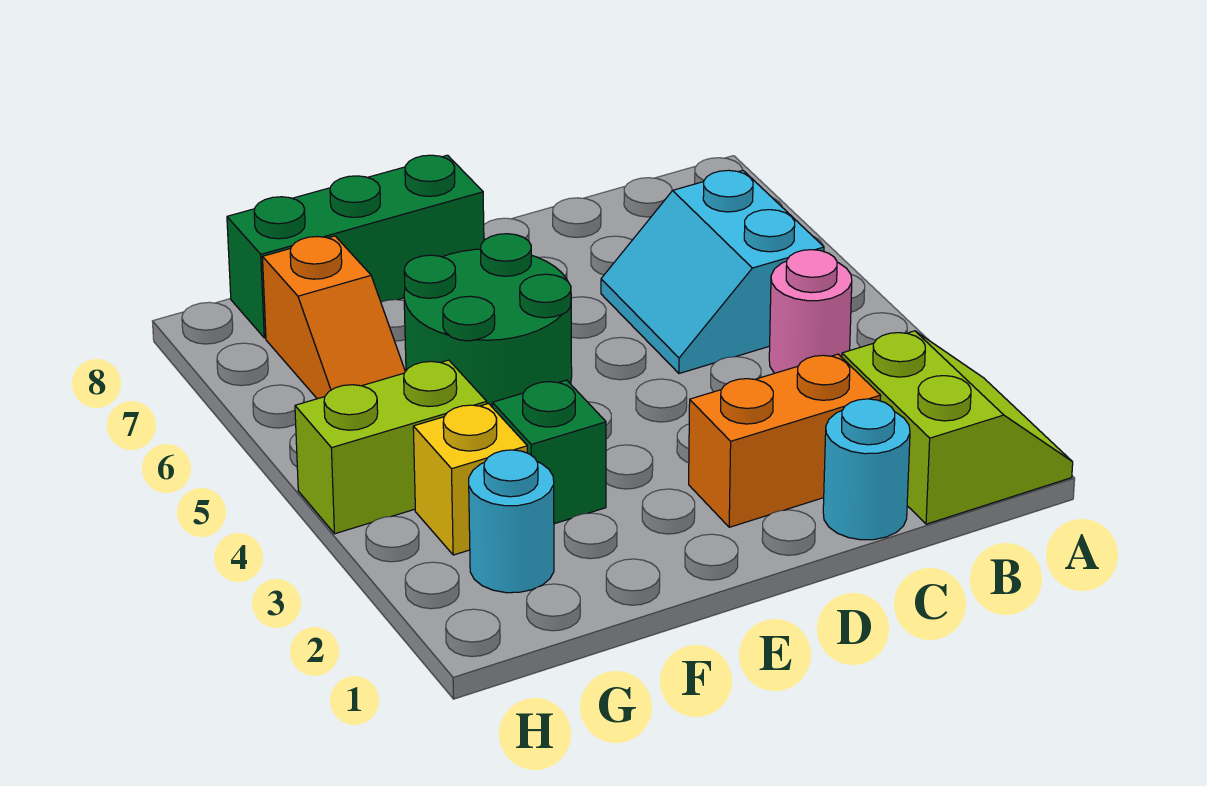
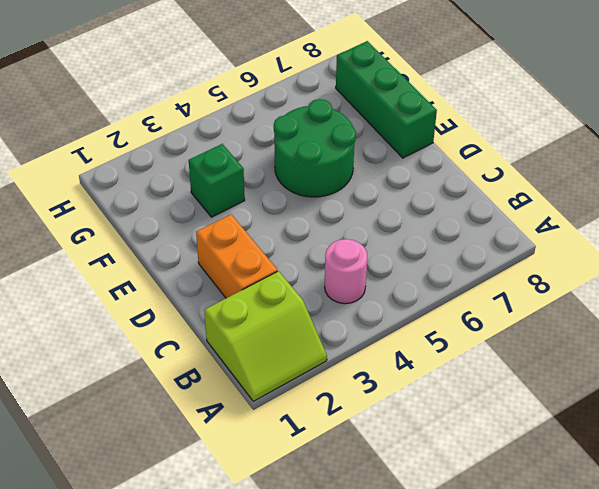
none -> cyan 2x2 slope [601,170,824,373]
none -> cyan 1x1 round brick [823,399,910,540]
none -> cyan 1x1 round brick [469,450,554,593]

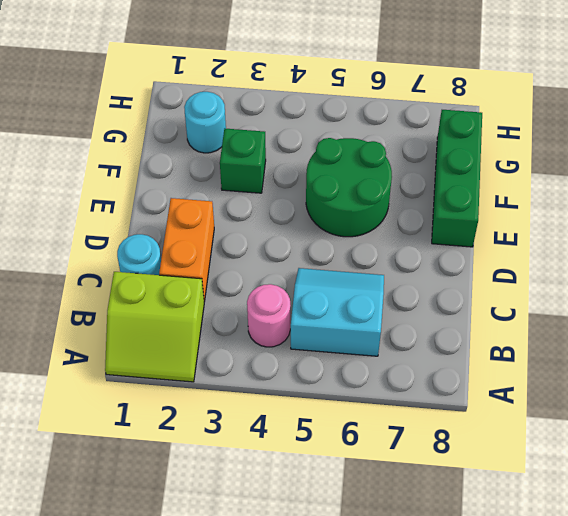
none -> yellow 1x1 brick [413,404,527,555]
none -> lime 1x2 brick [295,360,487,534]
none -> orange 1x2 slope [263,236,405,399]

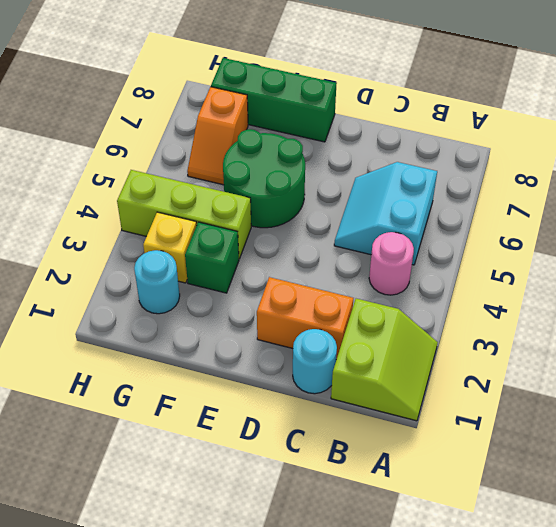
lime 1x3 brick [117,170,251,259] -> lime 1x2 brick [295,360,487,534]

